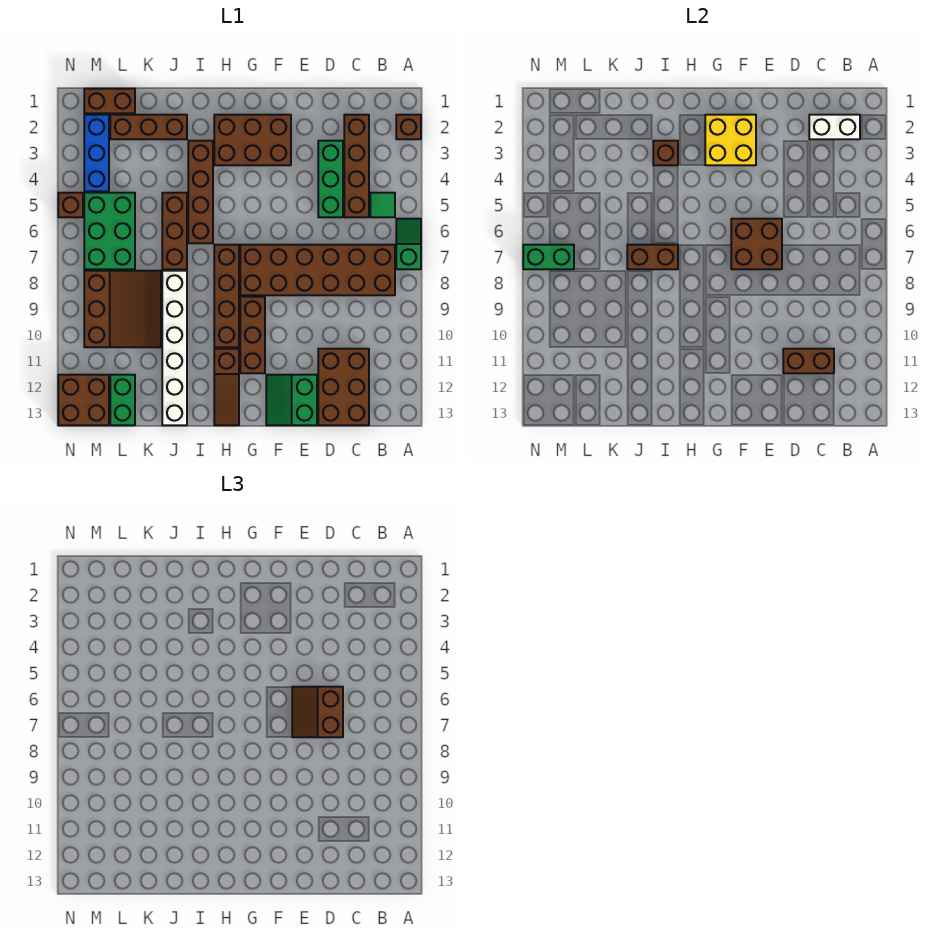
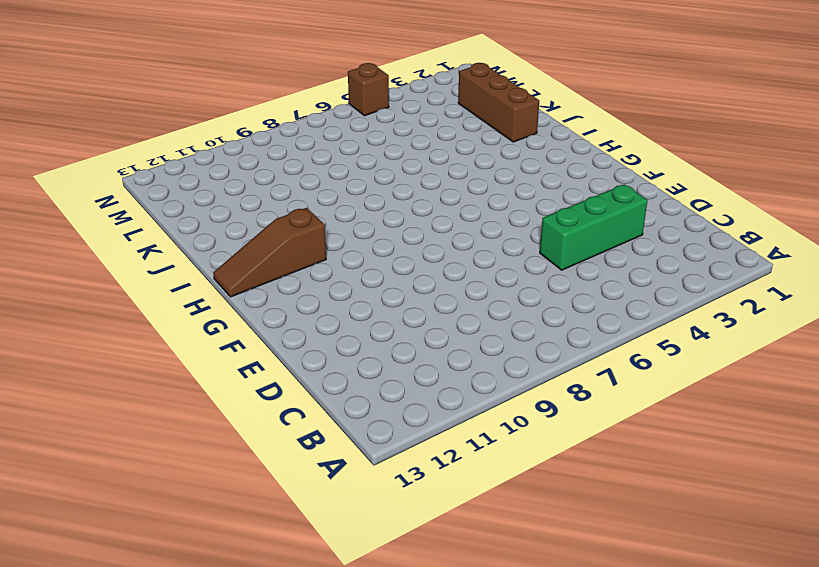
none -> brown 1x1 brick [396,115,421,139]
none -> green 1x2 slope [396,219,421,269]
none -> green 1x1 tile [370,193,395,217]
none -> brown 2x6 brick [240,245,395,295]

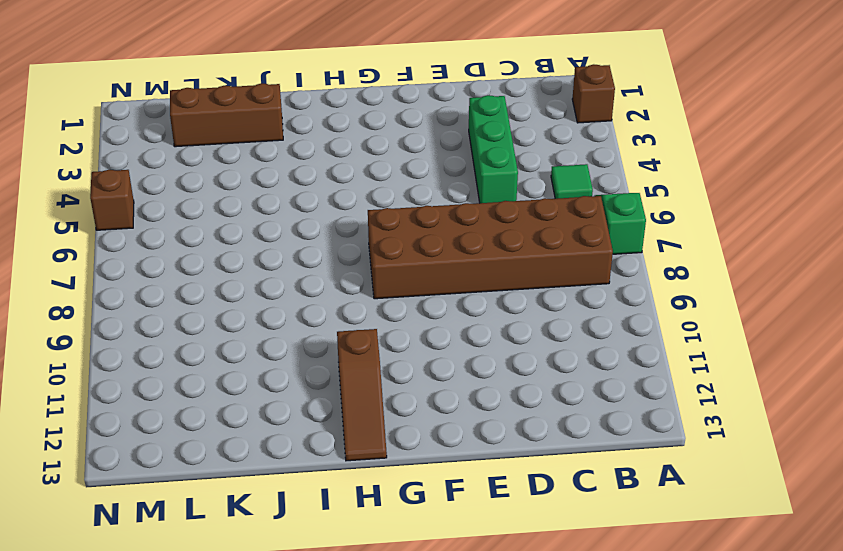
none -> brown 1x4 brick [344,115,369,217]
none -> brown 2x3 brick [318,349,369,425]
none -> green 2x2 slope [266,375,317,425]
none -> brown 2x3 brick [214,115,291,165]

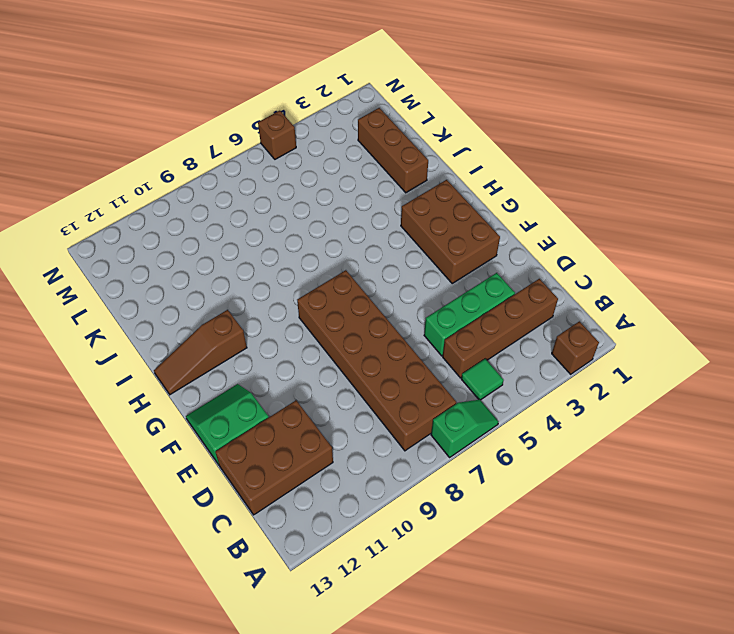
none -> brown 1x3 brick [240,297,265,373]
none -> brown 1x4 brick [214,245,239,347]
none -> brown 1x4 brick [188,141,213,243]
none -> brown 1x3 brick [162,193,187,269]

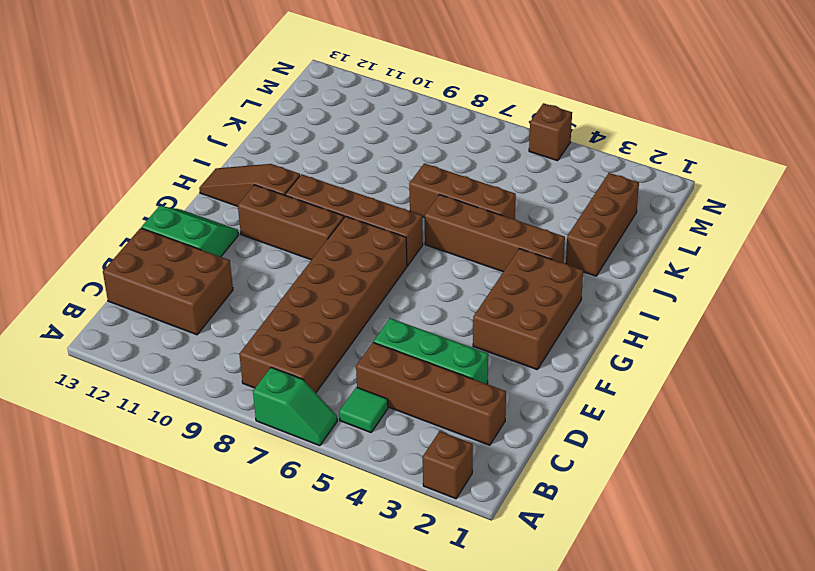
none -> white 1x6 brick [162,271,187,425]
none -> brown 3x3 slope [84,271,161,347]
none -> brown 1x2 brick [84,89,135,113]
none -> green 2x3 brick [84,193,135,269]

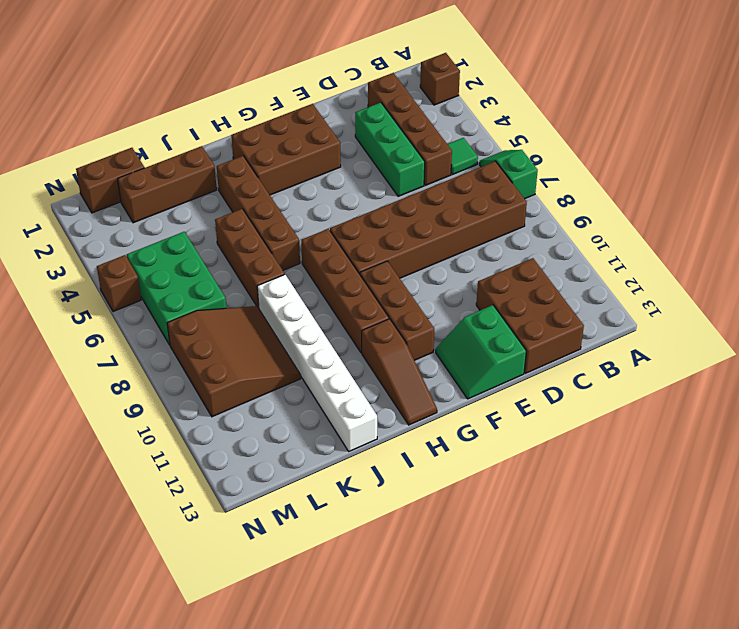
none -> green 1x2 brick [110,375,135,425]
none -> blue 1x3 brick [84,115,109,191]
none -> brown 2x2 brick [58,375,109,425]
none -> white 1x2 brick [809,115,860,139]

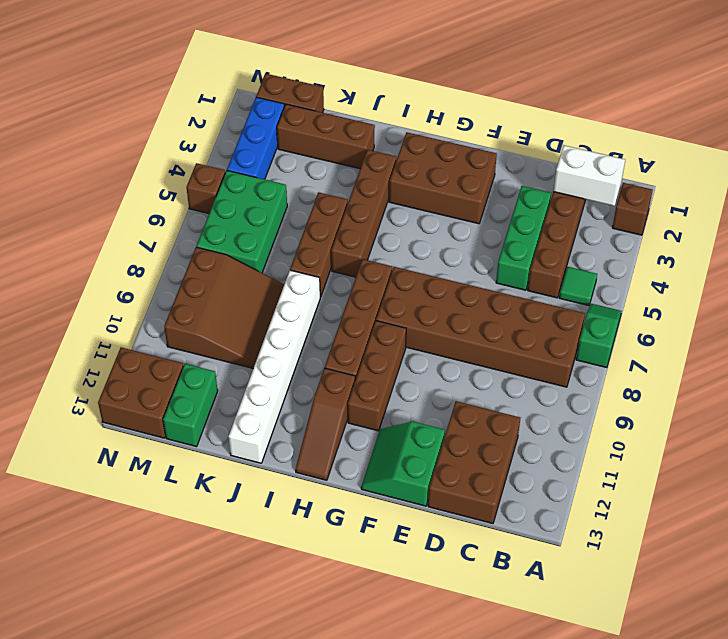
none -> brown 1x2 brick [783,349,834,373]
none -> brown 2x2 brick [731,219,782,269]
none -> yellow 2x2 brick [705,115,756,165]
none -> brown 1x1 brick [653,141,678,165]

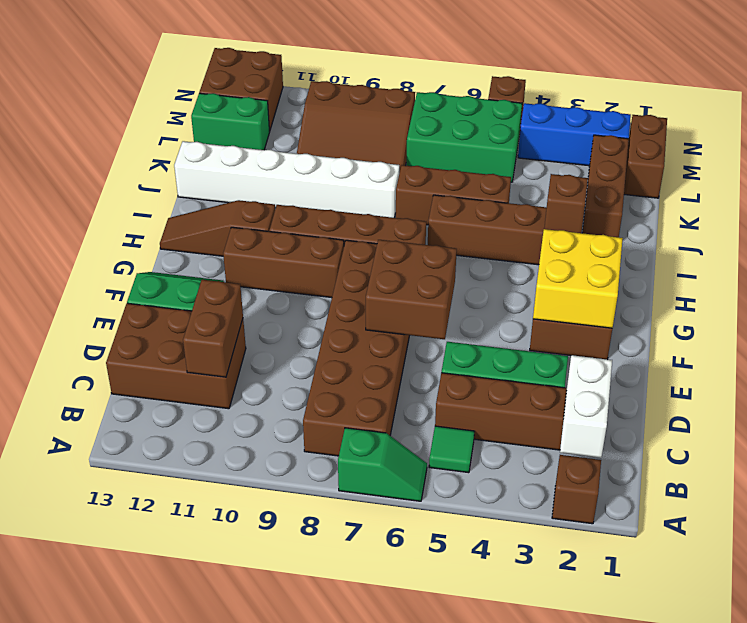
none -> brown 1x2 brick [627,245,678,269]
none -> green 1x2 brick [523,245,574,269]
none -> brown 2x2 slope [292,687,343,737]

